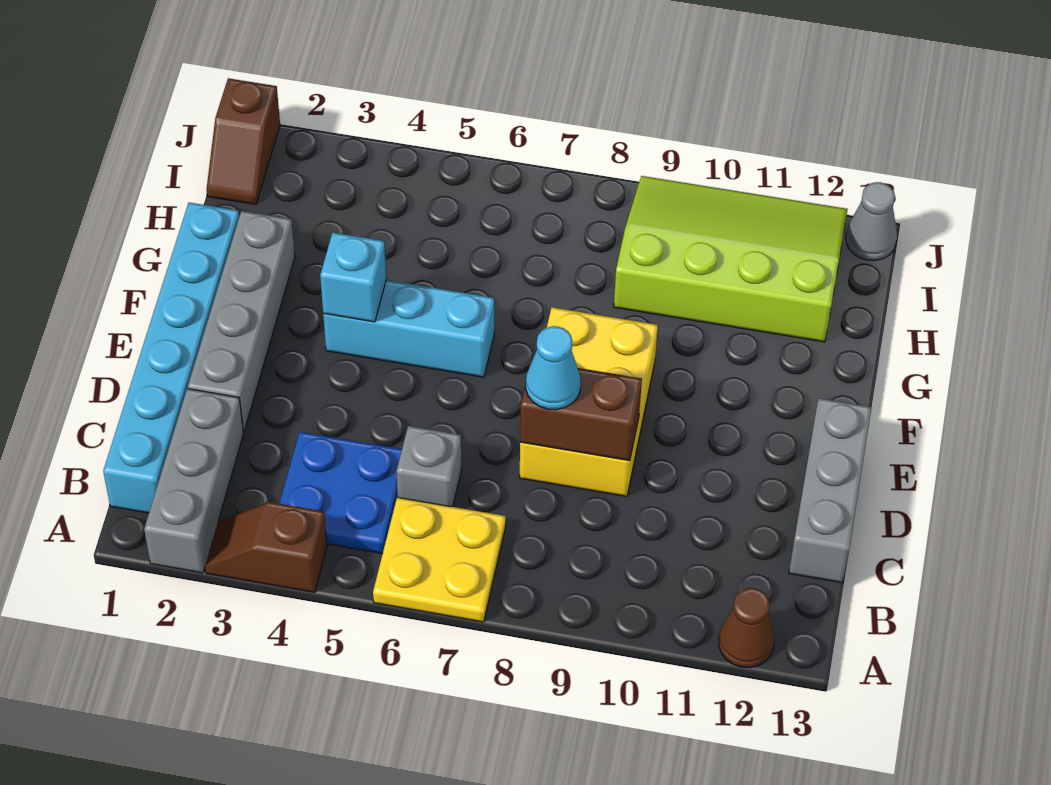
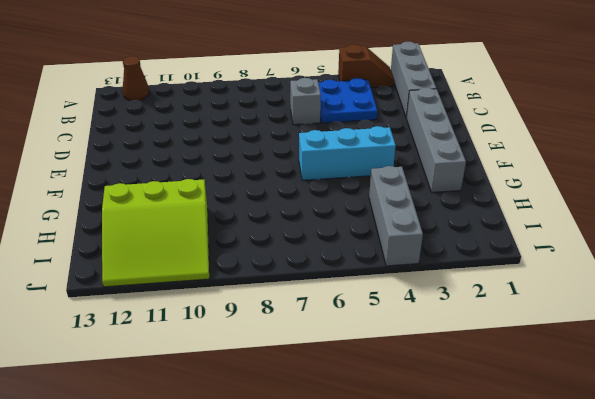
grey 1x3 brick [369,166,423,266] -> grey 1x3 brick moved to [789,398,872,583]
lime 3x3 slope [102,179,209,287] -> lime 3x4 slope [614,176,848,342]
none -> yellow 2x2 plate [373,497,506,622]
none -> cyan 1x6 brick [103,203,239,513]
none -> yellow 2x3 brick [520,307,658,496]

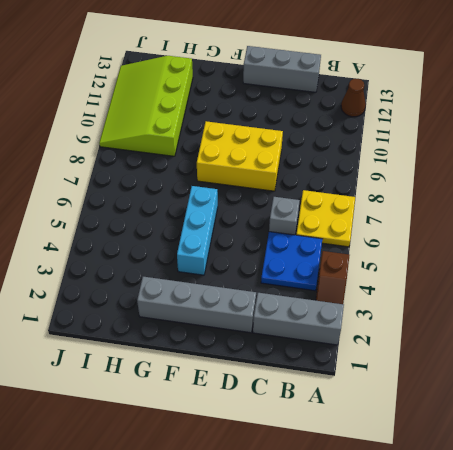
none -> cyan 1x6 brick [103,203,239,513]
none -> brown 1x2 slope [207,78,280,205]
none -> grey 1x1 cone [846,182,897,260]

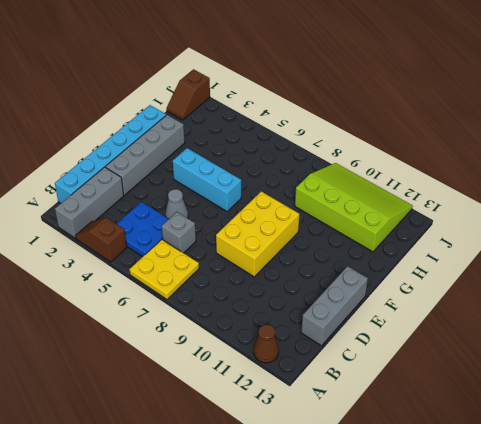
grey 1x1 cone [165,189,188,219] -> grey 1x1 cone moved to [846,182,897,260]
none -> brown 1x2 brick [520,360,642,461]
none -> cyan 1x1 brick [320,233,386,322]
none -> cyan 1x1 cone [526,326,581,410]

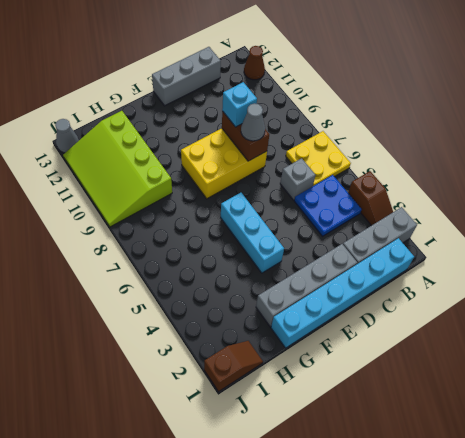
grey 1x1 cone [241,103,265,141] -> cyan 1x1 cone [526,326,581,410]
cyan 1x1 brick [222,82,257,127] -> cyan 1x1 brick moved to [320,233,386,322]

